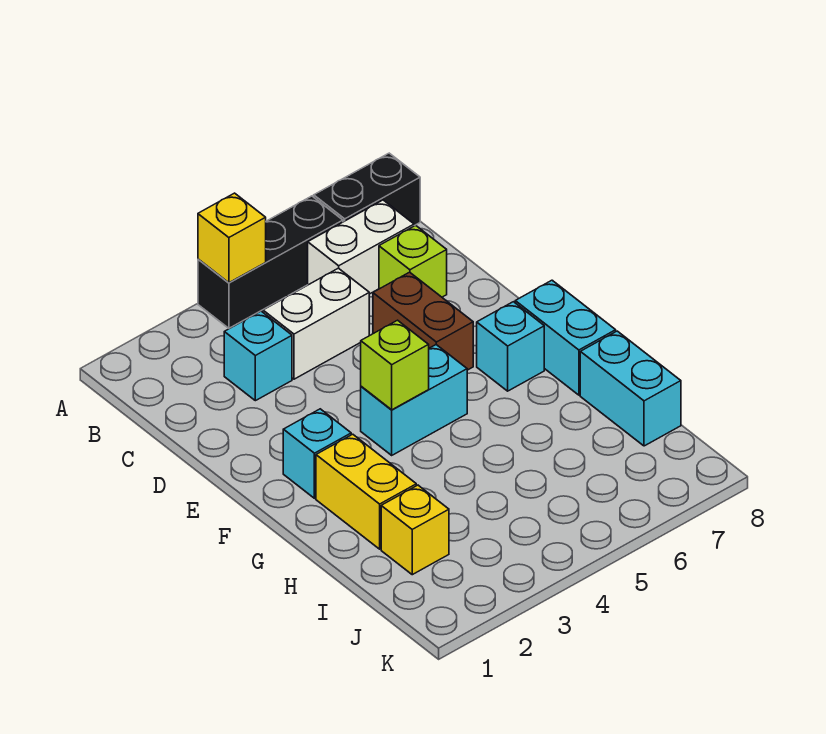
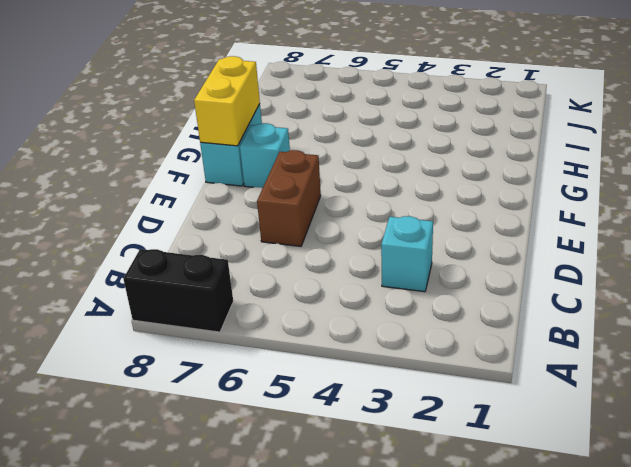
yellow 1x2 brick [194,56,260,146] -> yellow 1x2 brick moved to [316,434,416,549]
none -> black 1x3 brick [198,196,343,328]
none -> white 1x2 brick [308,200,414,294]
none -> white 1x2 brick [263,268,369,379]

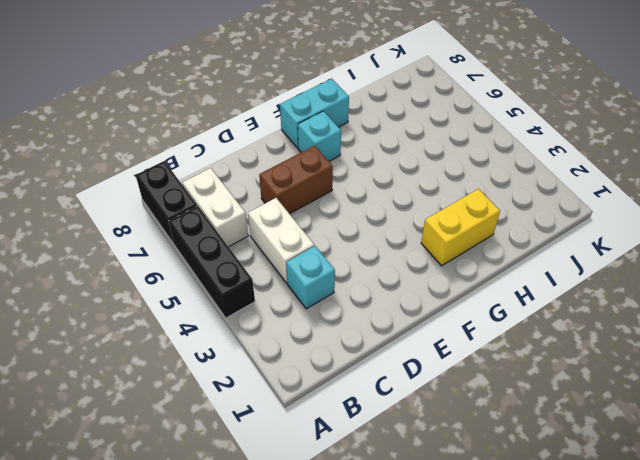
none -> lime 1x1 brick [379,225,447,297]
none -> cyan 1x1 brick [283,409,351,498]
none -> cyan 1x2 brick [361,345,467,455]

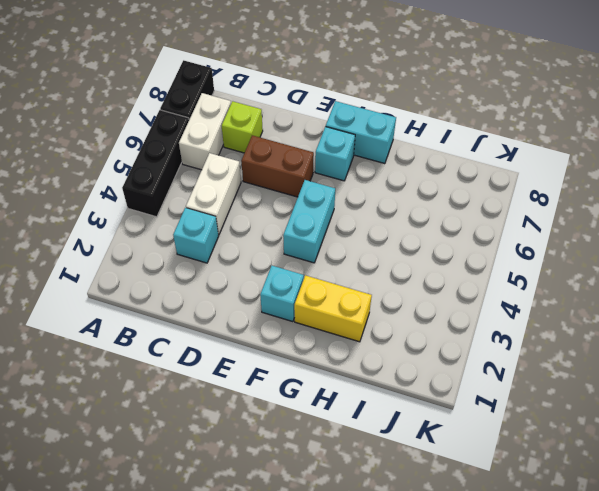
none -> cyan 1x2 brick [580,331,681,446]
none -> yellow 1x1 brick [381,485,449,575]
none -> yellow 1x1 brick [198,193,266,283]

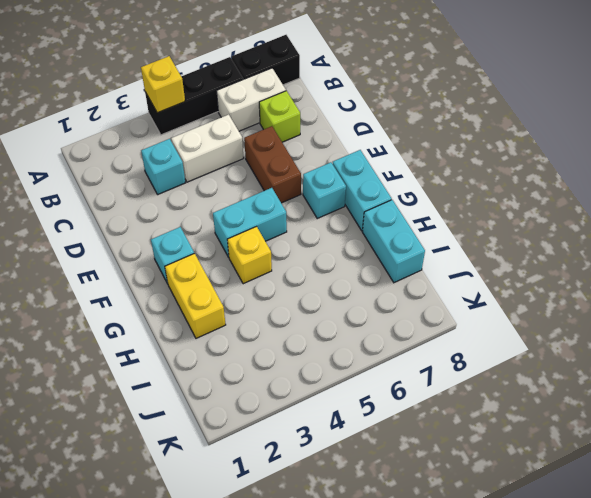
yellow 1x1 brick [227,227,272,284] -> yellow 1x1 brick moved to [381,485,449,575]
none -> lime 1x1 brick [361,320,429,410]

